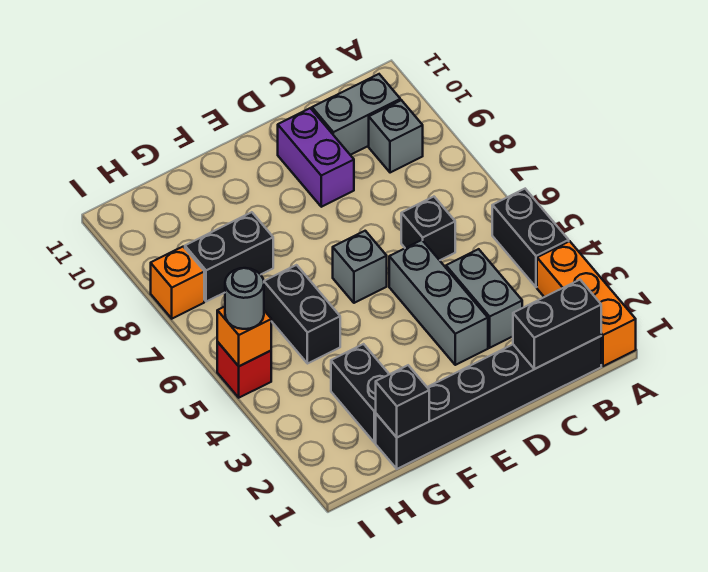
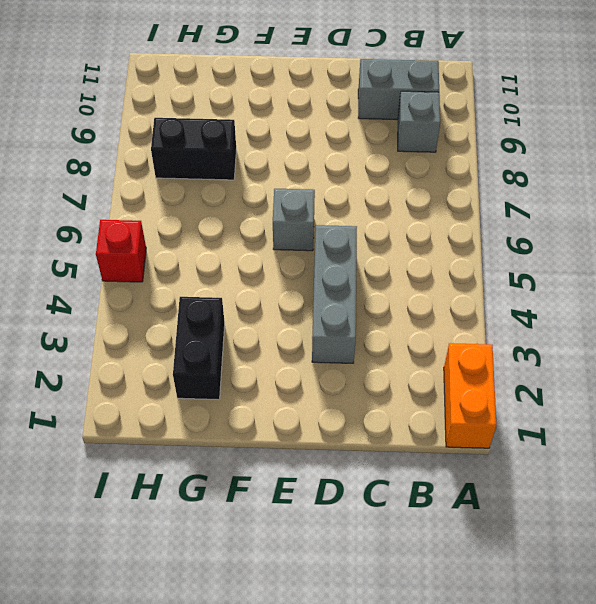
orange 1x2 brick [444,343,497,448] -> orange 1x3 brick [537,241,636,366]
none -> black 1x2 brick [492,189,569,287]
none -> black 1x6 brick [376,336,601,469]
none -> grey 1x2 brick [446,249,522,348]

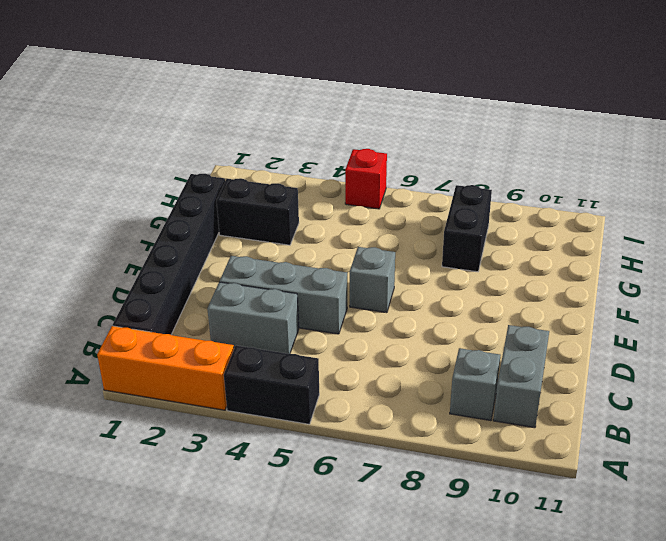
none -> black 1x1 brick [401,197,455,260]
none -> purple 1x2 brick [278,108,354,207]
none -> black 1x2 brick [264,265,340,364]

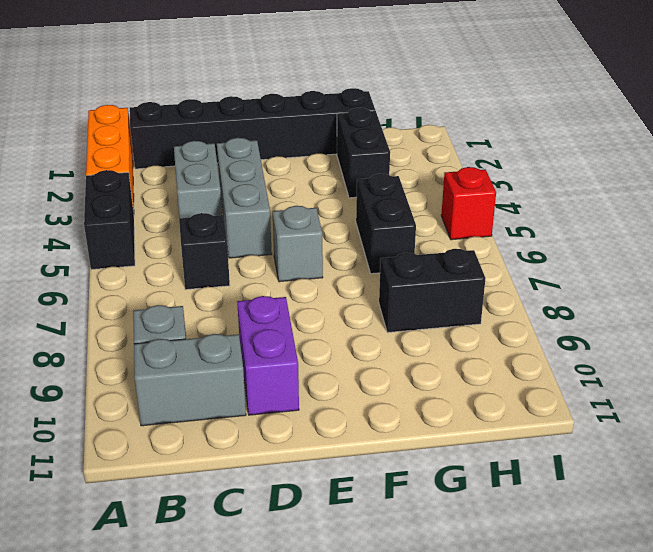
none -> orange 1x1 brick [151,247,204,319]
none -> black 1x2 brick [513,280,601,369]
none -> black 1x1 brick [376,365,429,437]

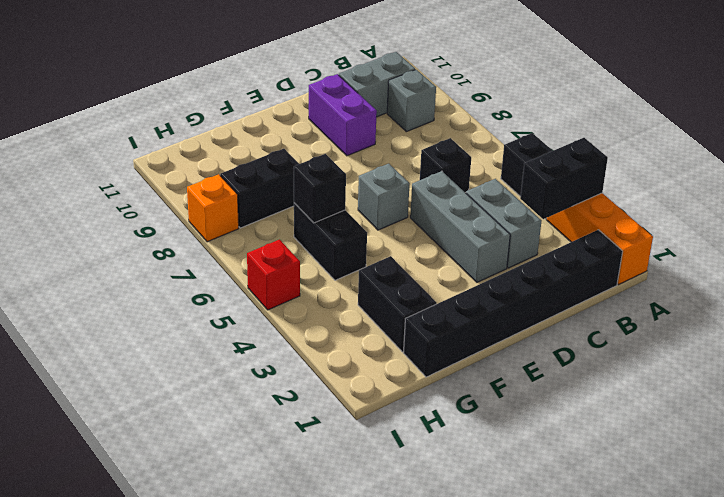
black 1x2 brick [520,138,608,219] -> black 1x2 brick moved to [513,280,601,369]
black 1x1 brick [294,154,346,223] -> black 1x1 brick moved to [376,365,429,437]
none -> orange 1x1 brick [217,307,271,366]
none -> grey 1x1 round brick [225,268,264,329]

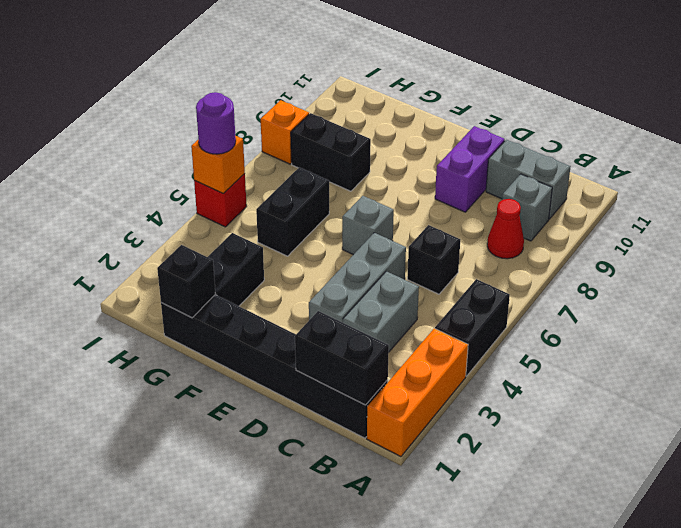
red 1x1 cone [487,199,524,259] -> none
purple 1x1 round brick [196,92,236,154] -> grey 1x1 round brick [225,268,264,329]

